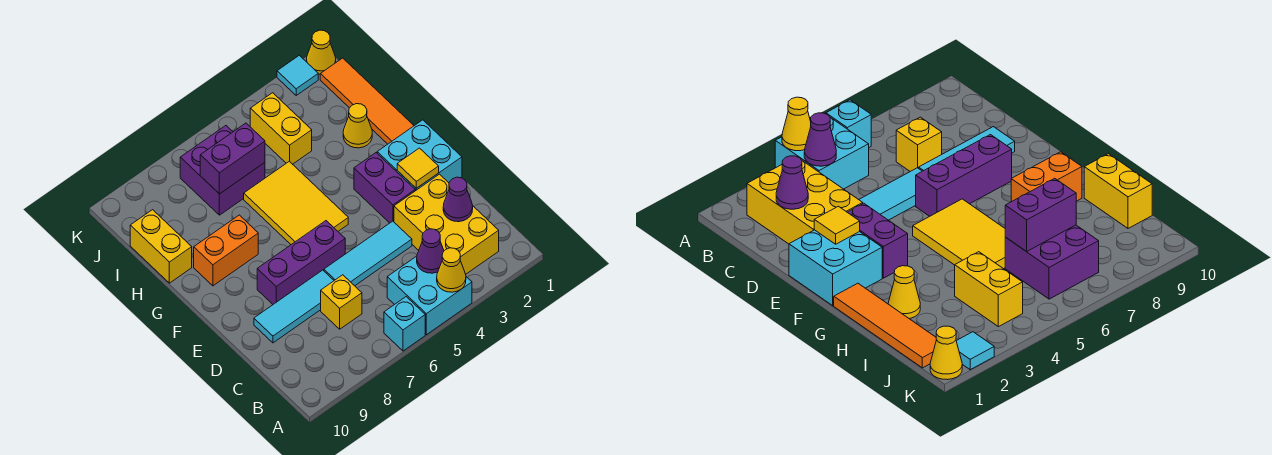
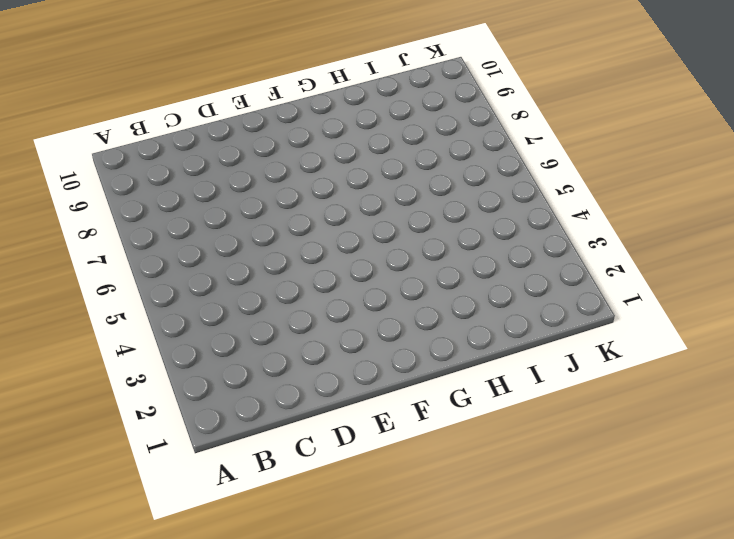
none -> cyan 2x2 brick [387,256,472,335]
none -> cyan 1x1 brick [384,297,425,351]
none -> yellow 2x3 brick [394,174,499,274]

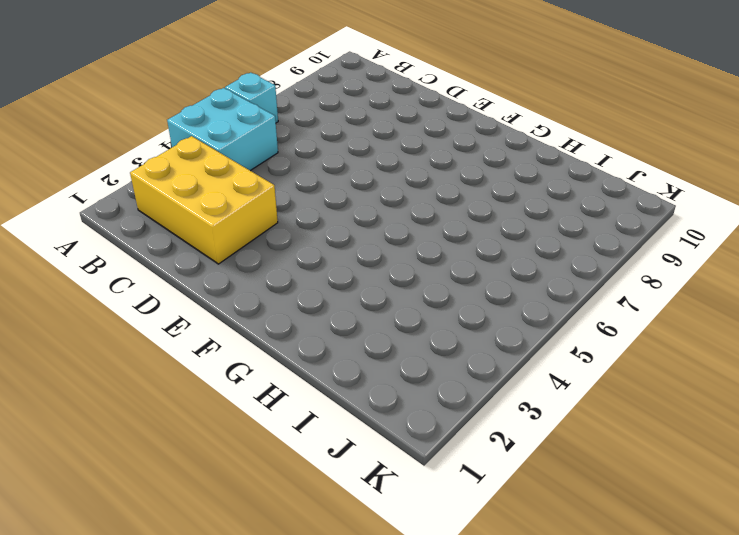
none -> yellow 1x1 brick [321,275,362,329]
none -> cyan 1x3 tile [324,221,412,286]
none -> cyan 1x3 tile [254,270,334,343]

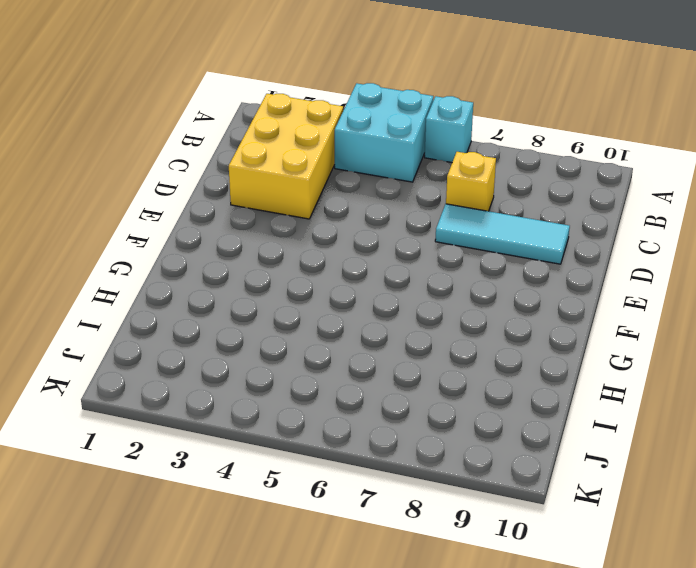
none -> cyan 1x3 tile [324,221,412,286]
none -> cyan 2x2 brick [377,120,462,191]
none -> purple 1x2 brick [354,153,415,223]

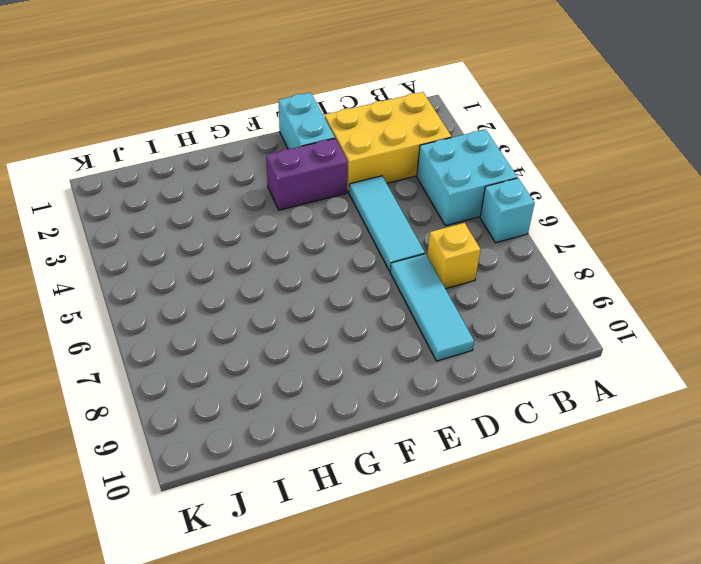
cyan 1x2 brick [279,93,335,149] -> cyan 2x2 brick [377,120,462,191]
none -> purple 1x3 brick [257,221,345,304]
none -> yellow 2x3 tile [244,161,348,245]
none -> orange 1x4 tile [320,58,414,144]

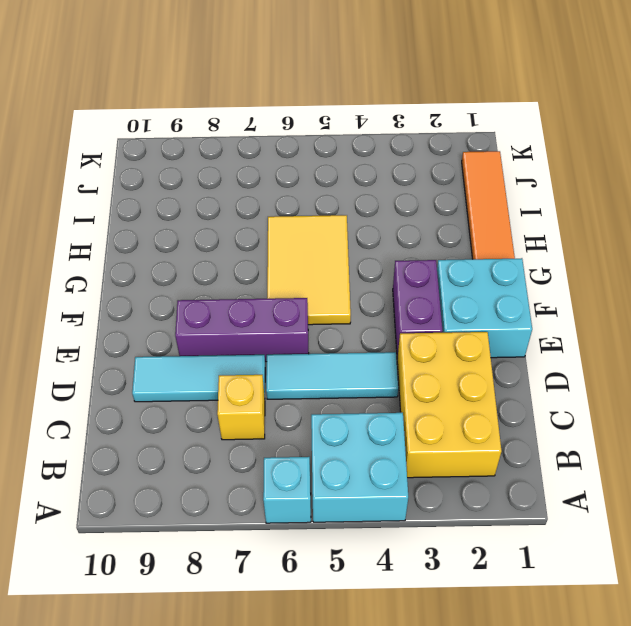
none -> orange 1x2 brick [194,215,258,286]
none -> yellow 1x1 cone [343,104,372,148]
none -> yellow 1x2 brick [130,210,192,283]

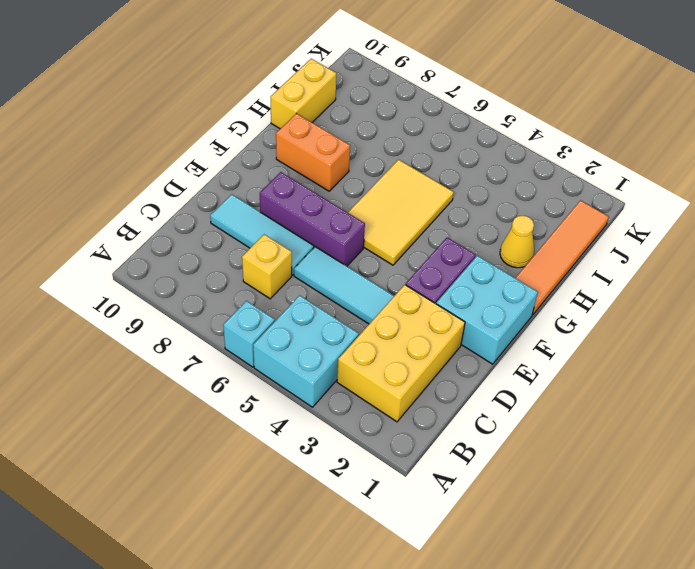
none -> yellow 1x2 brick [250,93,312,164]
none -> purple 2x2 brick [180,126,265,215]
none -> yellow 1x1 cone [307,30,336,74]

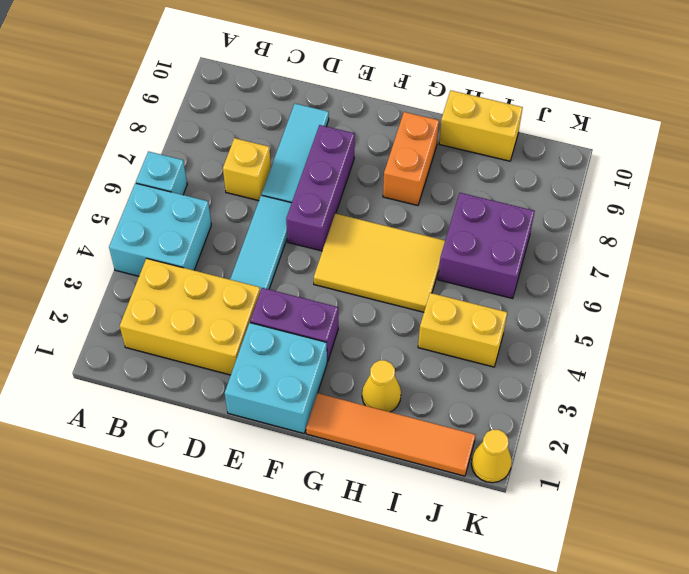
none -> cyan 1x1 tile [277,55,318,95]
none -> yellow 1x1 cone [437,248,466,292]
none -> purple 1x1 cone [417,229,444,273]

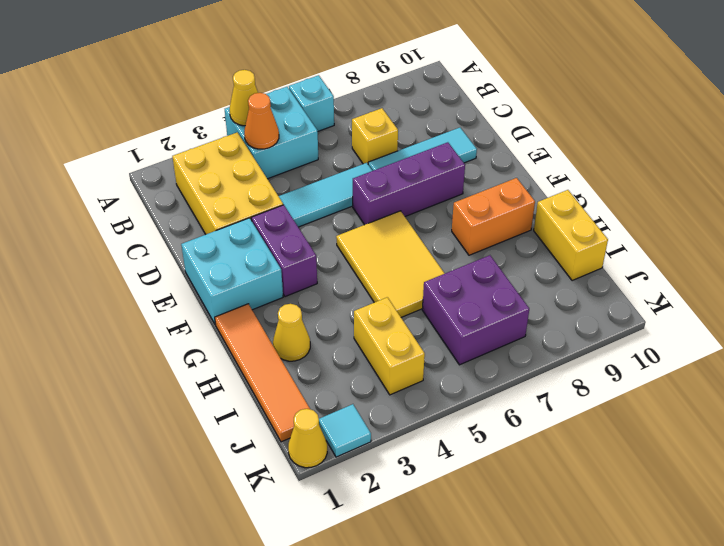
orange 1x1 cone [244,93,279,149] -> purple 1x1 cone [417,229,444,273]
none -> purple 1x1 cone [443,177,473,222]
none -> yellow 1x1 tile [397,148,439,188]
none -> purple 1x2 brick [200,123,265,194]

